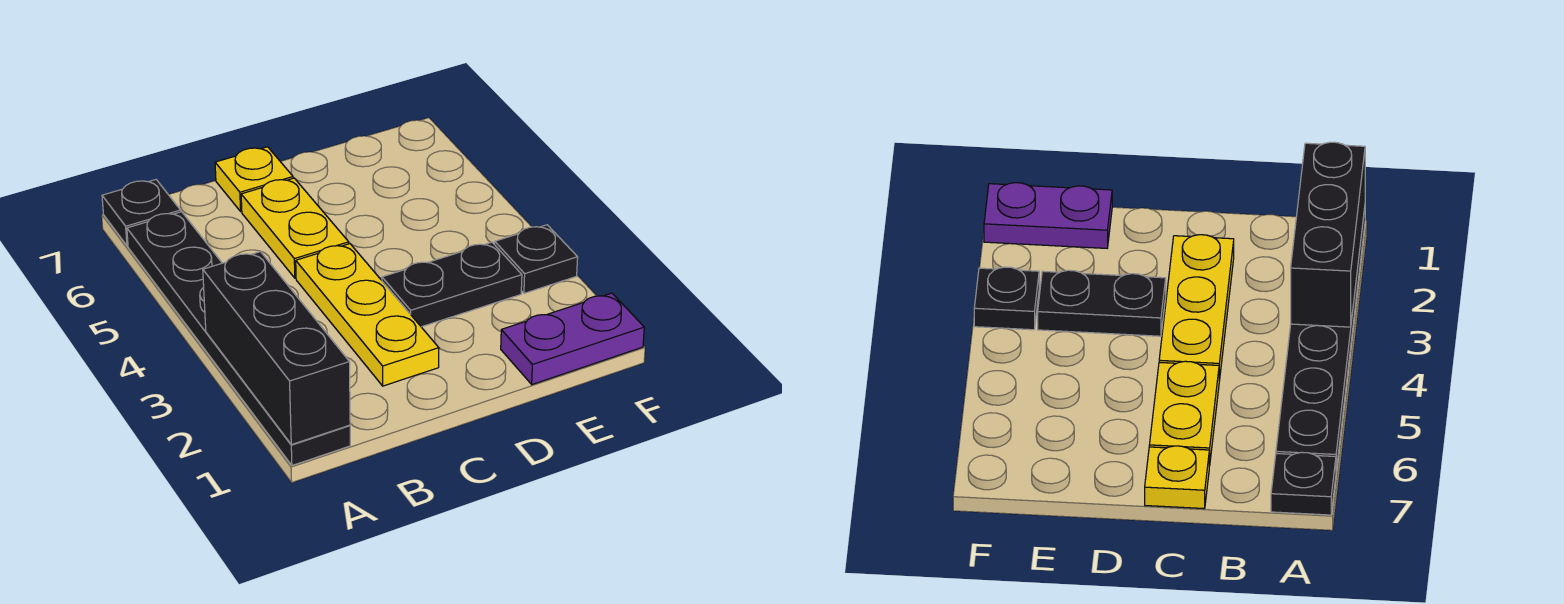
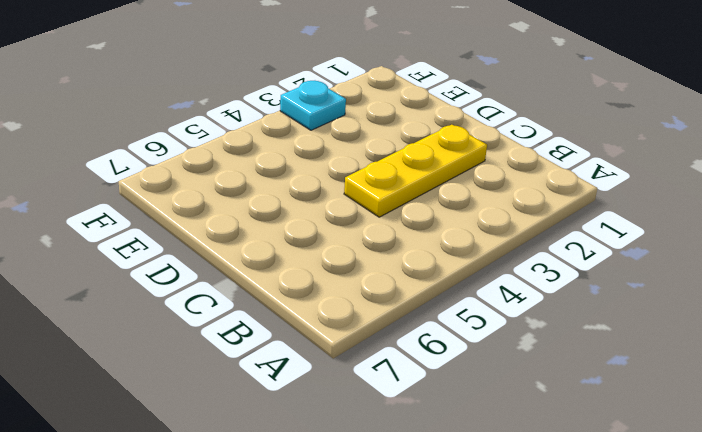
cyan 1x1 plate [280,81,346,130] -> black 1x1 plate [494,225,578,293]
none -> black 1x6 plate [127,212,350,465]
none -> black 1x1 plate [102,180,181,246]

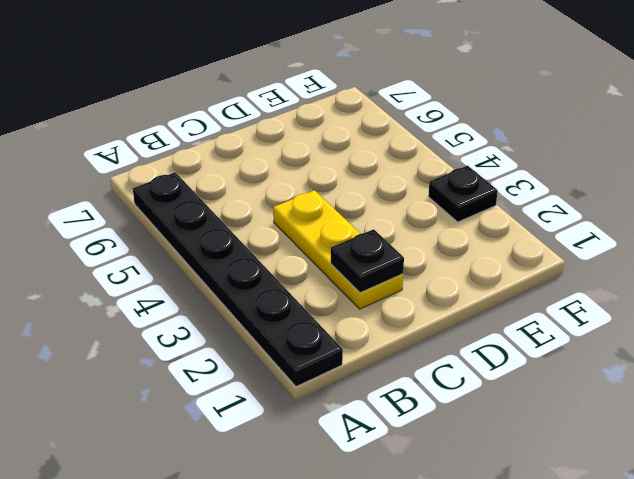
black 1x1 plate [331,229,404,293] -> black 1x1 plate moved to [102,180,181,246]
none -> yellow 1x2 plate [241,178,349,278]
none -> yellow 1x1 plate [215,147,293,212]

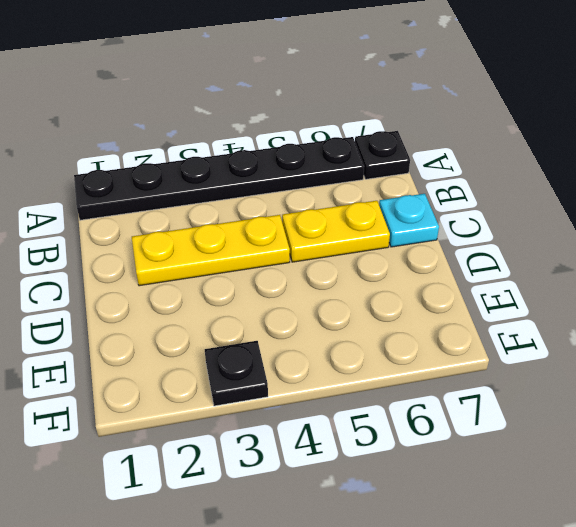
cyan 1x1 plate [379,194,439,247] -> yellow 1x1 plate [215,147,293,212]
none -> black 1x2 plate [382,242,522,327]
none -> purple 1x2 plate [501,293,644,384]

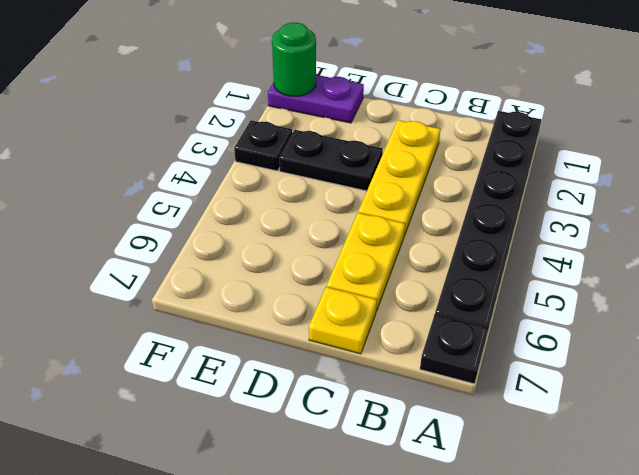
green 1x1 round brick [272,23,316,96] -> none
none -> black 1x3 brick [203,252,350,445]

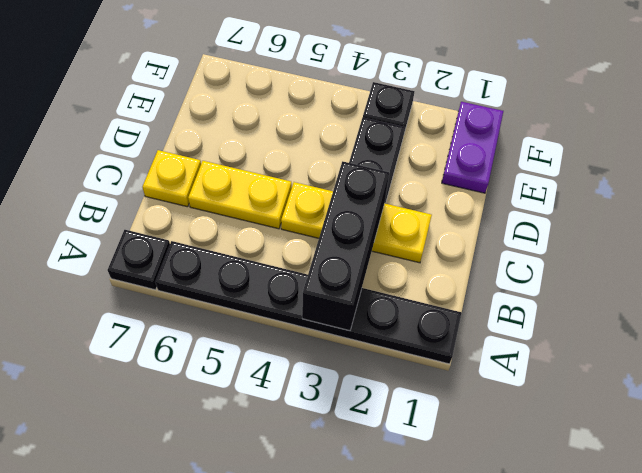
black 1x3 brick [302,161,389,331] -> black 1x3 brick turned to [203,252,350,445]

